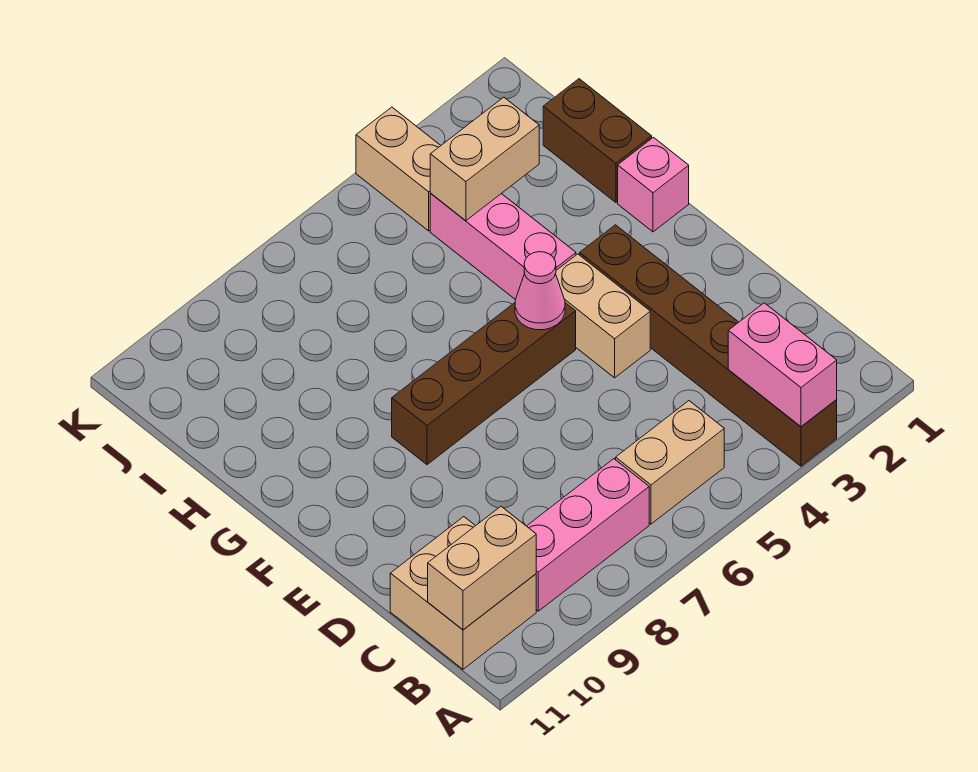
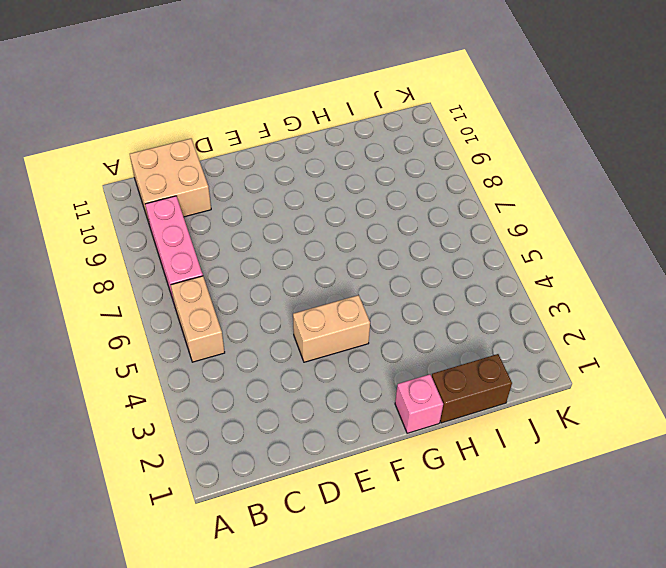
none -> brown 1x6 brick [580,225,837,466]
none -> brown 1x4 brick [392,303,576,465]
none -> pink 1x3 brick [430,194,576,299]

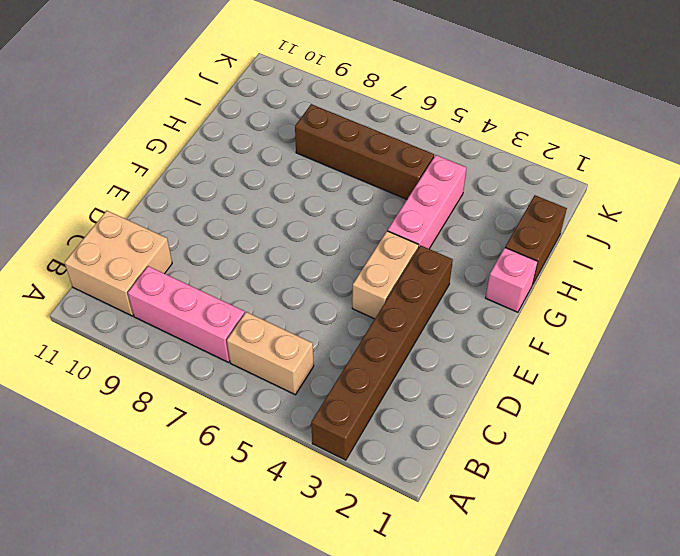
brown 1x4 brick [295,104,434,199] -> brown 1x4 brick moved to [392,303,576,465]
none -> tan 1x2 brick [356,107,441,231]
none -> pink 1x2 brick [728,303,837,427]
none -> tan 1x2 brick [428,506,536,630]

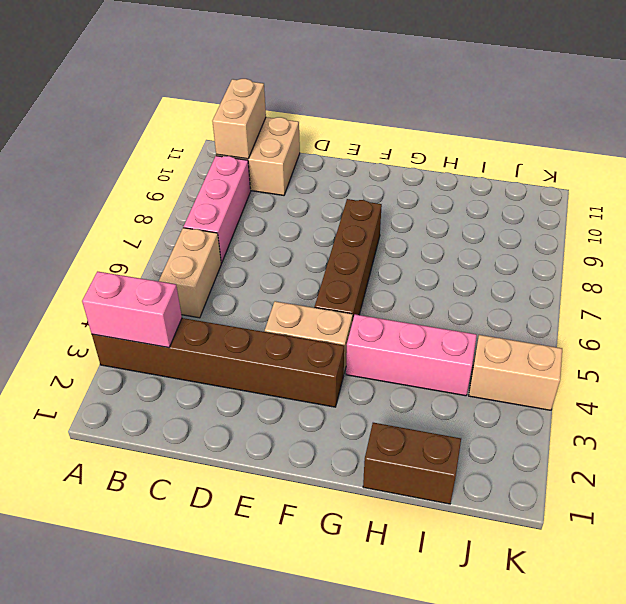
none -> pink 1x1 brick [618,137,689,232]
none -> pink 1x1 cone [515,252,565,330]
none -> tan 1x2 brick [430,97,539,221]

